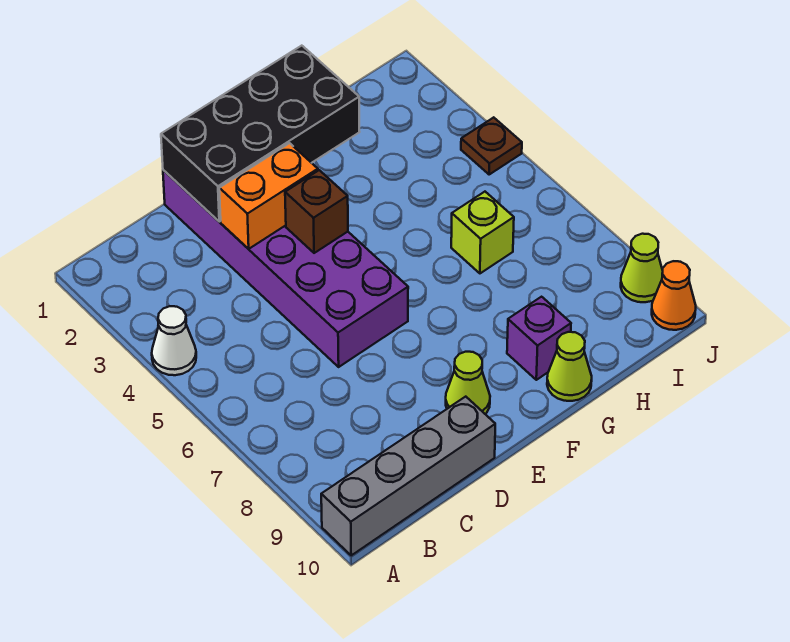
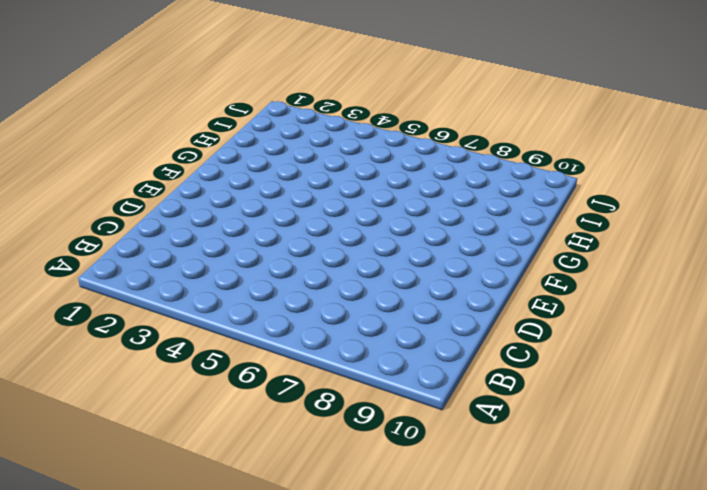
none -> white 1x1 cone [152,306,196,375]
none -> grey 1x4 brick [321,397,495,555]
none -> purple 2x6 brick [163,170,408,367]

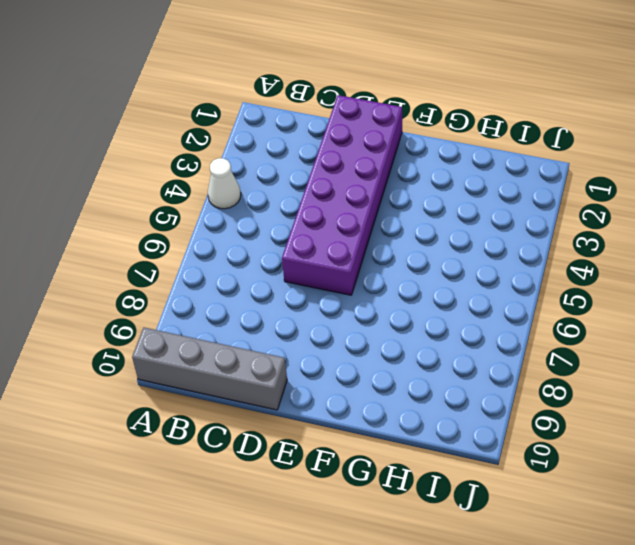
none -> lime 1x1 cone [446,352,490,414]
none -> purple 1x1 brick [507,297,571,380]
none -> lime 1x1 cone [547,332,592,401]

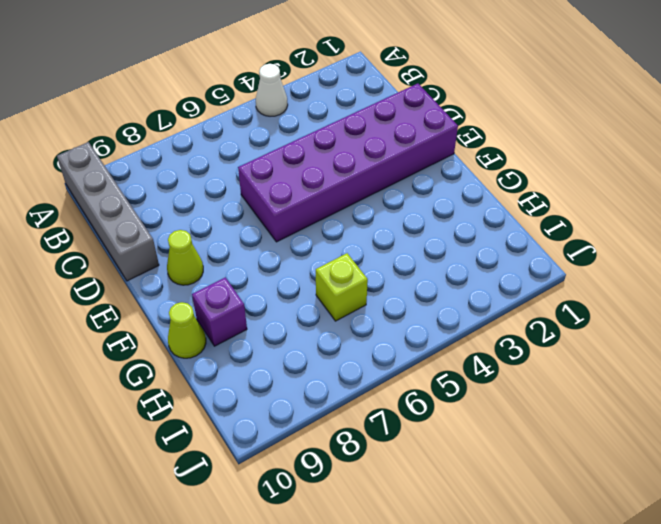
none -> brown 1x1 plate [461,117,522,174]
none -> lime 1x1 cone [621,234,663,302]
none -> orange 1x1 cone [652,261,696,330]

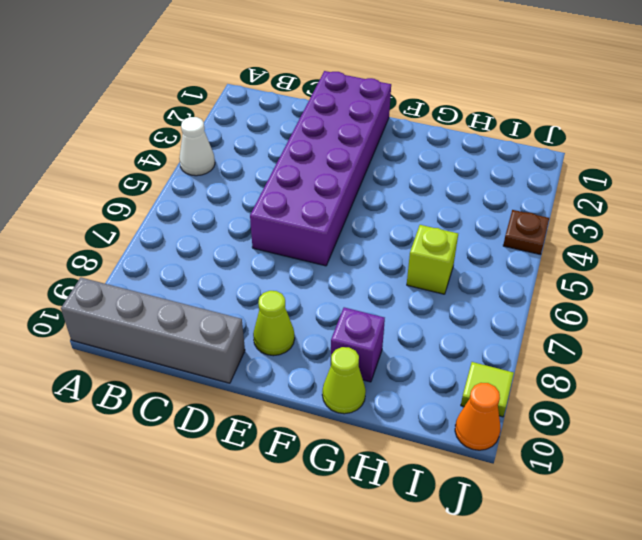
lime 1x1 tile [461,362,514,417] -> lime 1x1 cone [621,234,663,302]
none -> black 2x4 brick [161,46,359,222]
none -> orange 1x2 brick [219,143,318,249]
none -> brown 1x1 brick [285,170,348,253]

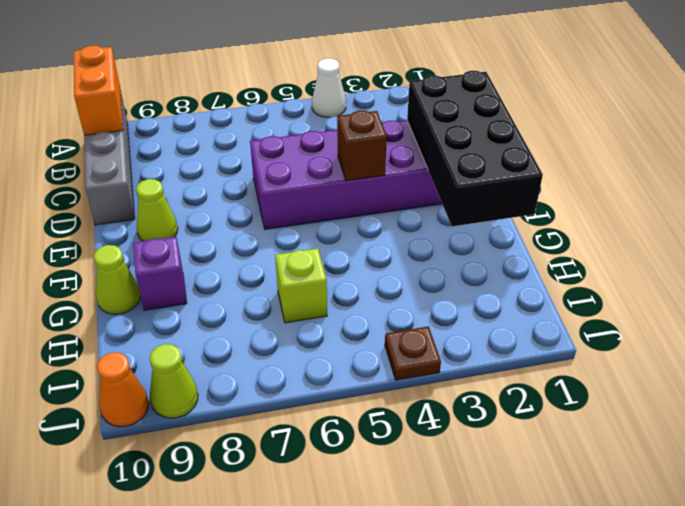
orange 1x2 brick [74,46,123,135] -> orange 1x2 brick moved to [219,143,318,249]

